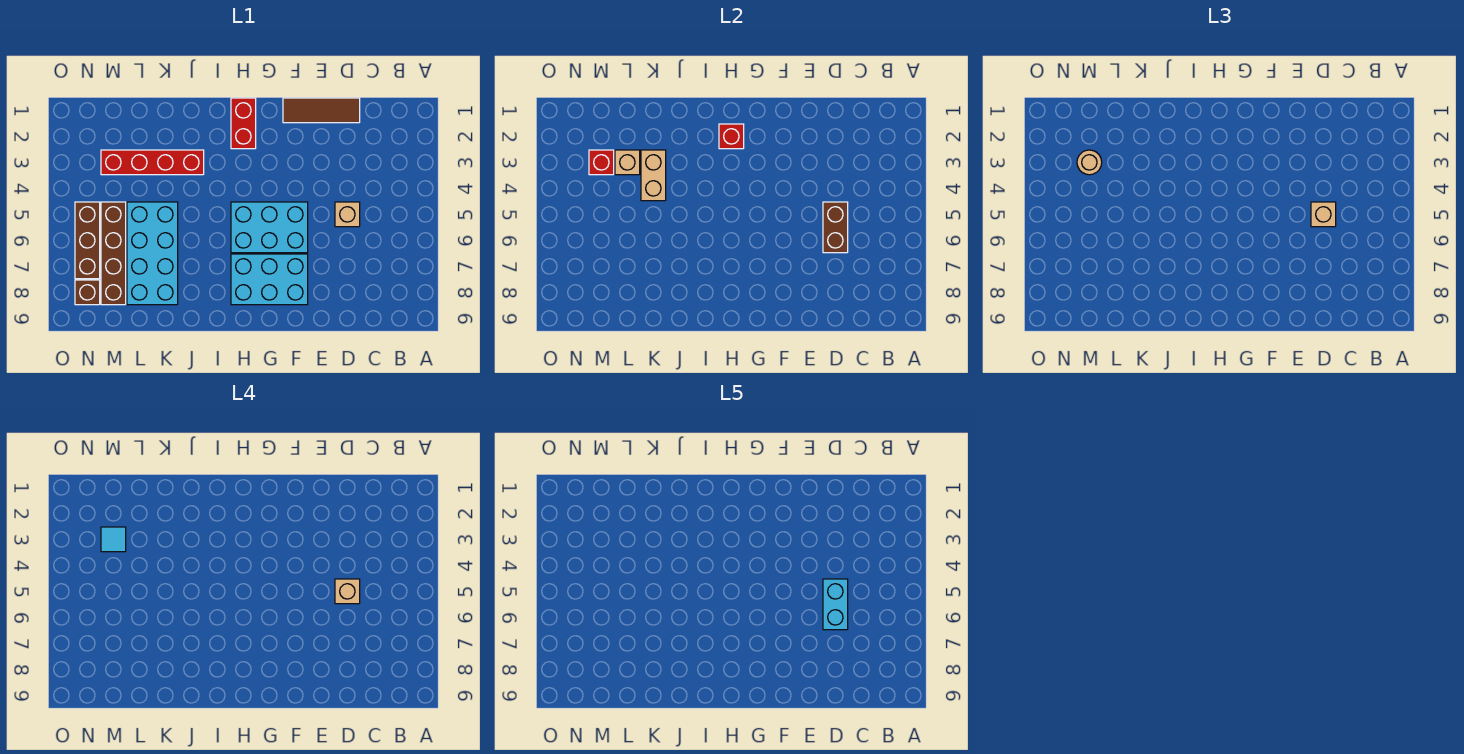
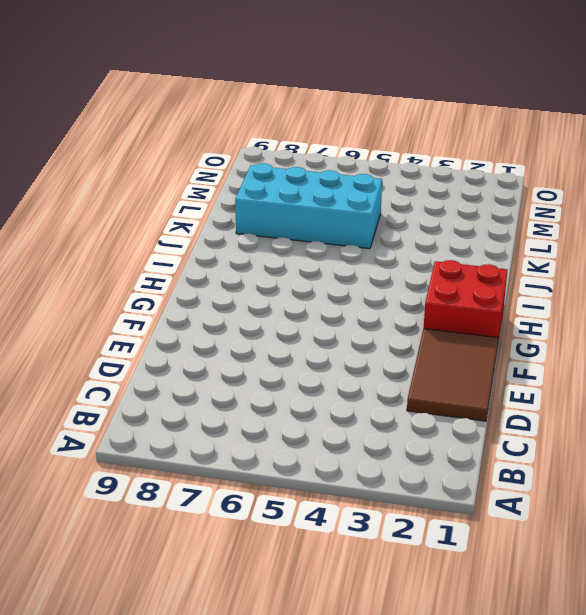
brown 2x3 tile [407,329,498,421] -> brown 1x3 tile [283,98,360,123]
red 2x2 brick [424,260,508,341] -> red 1x2 brick [231,98,256,149]
none -> tan 1x1 brick [335,202,360,227]
none -> cyan 2x3 brick [231,202,308,253]
none -> cyan 2x3 brick [231,254,308,305]

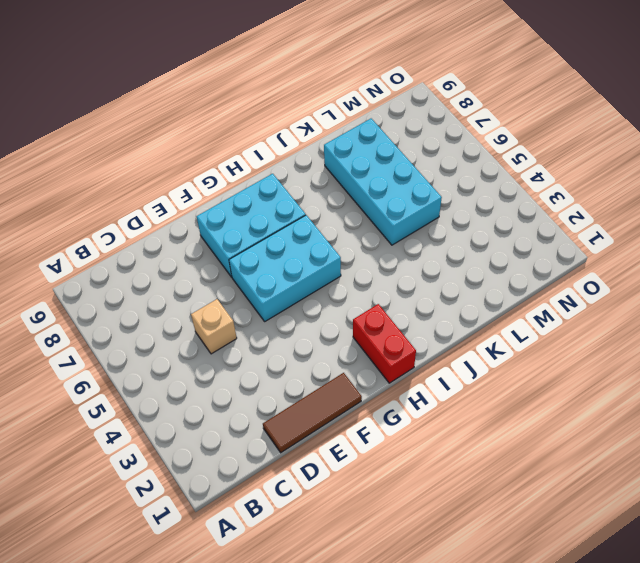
none -> red 1x4 brick [101,150,204,175]
none -> brown 1x4 brick [101,202,126,305]
none -> brown 1x3 brick [75,202,100,279]

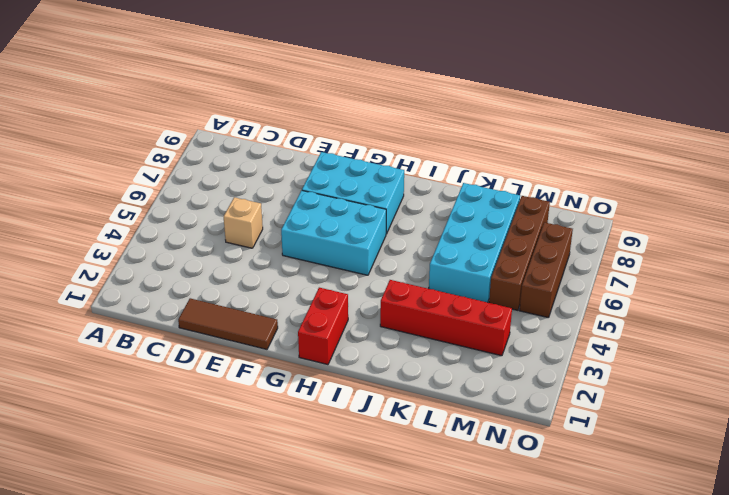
none -> brown 1x1 brick [75,280,100,305]
none -> brown 1x2 brick [823,202,848,253]
none -> red 1x1 brick [719,124,744,149]

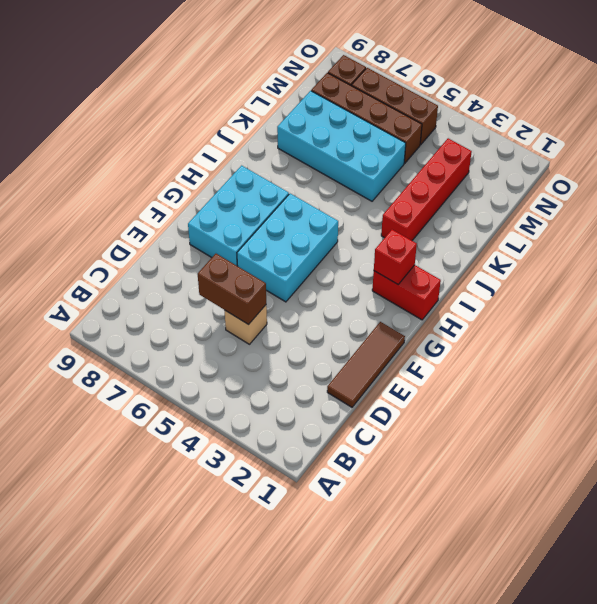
none -> tan 1x2 brick [641,150,666,201]
none -> tan 1x1 brick [615,150,640,175]
none -> red 1x1 brick [589,150,614,175]

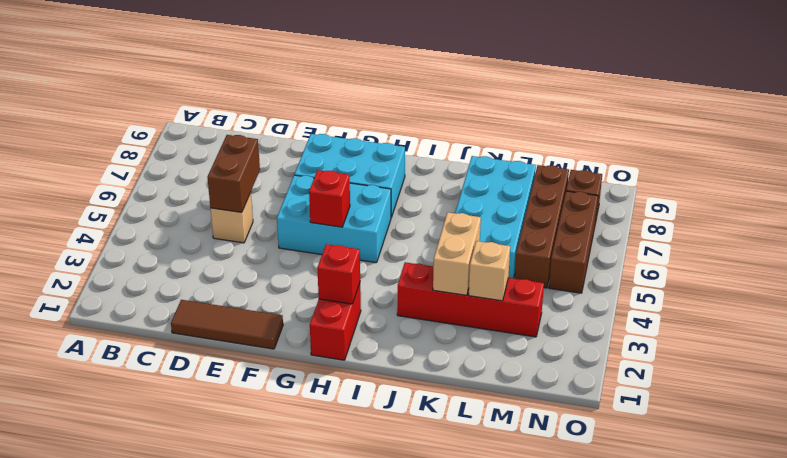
red 1x1 brick [309,170,350,227] -> red 1x1 brick moved to [589,150,614,175]
none -> tan 1x1 brick [1311,202,1336,227]
none -> tan 1x1 round brick [1077,150,1102,175]
none -> tan 1x1 brick [335,579,360,604]

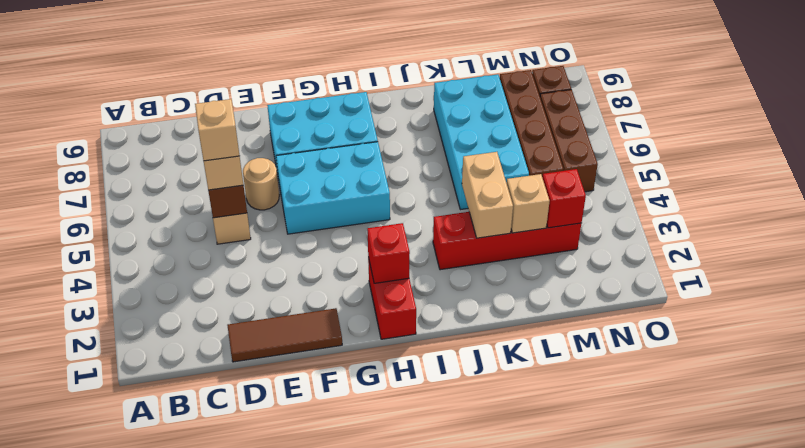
tan 1x1 round brick [243,158,279,210] -> tan 1x1 round brick moved to [1077,150,1102,175]
none -> cyan 1x1 tile [101,527,126,552]
none -> cyan 1x2 brick [823,579,848,630]

